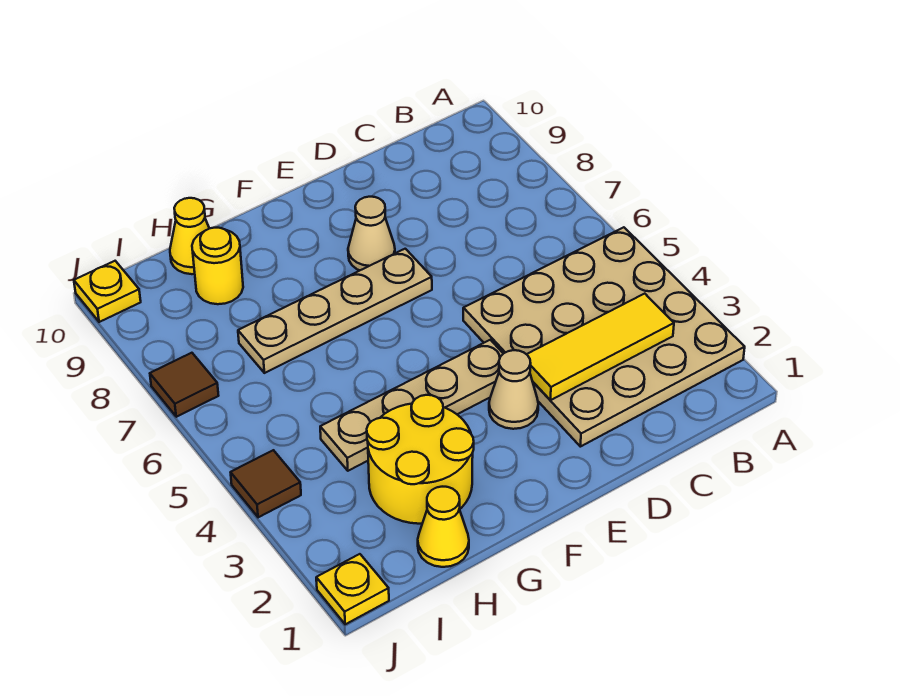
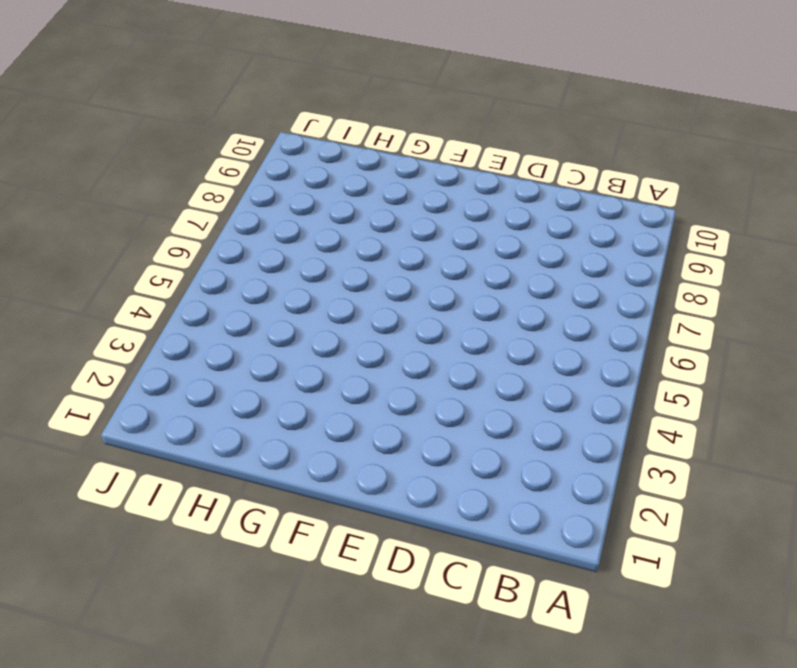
none -> tan 4x4 plate [463,227,745,447]
none -> tan 1x1 cone [489,350,538,429]
none -> tan 1x4 plate [320,340,503,471]

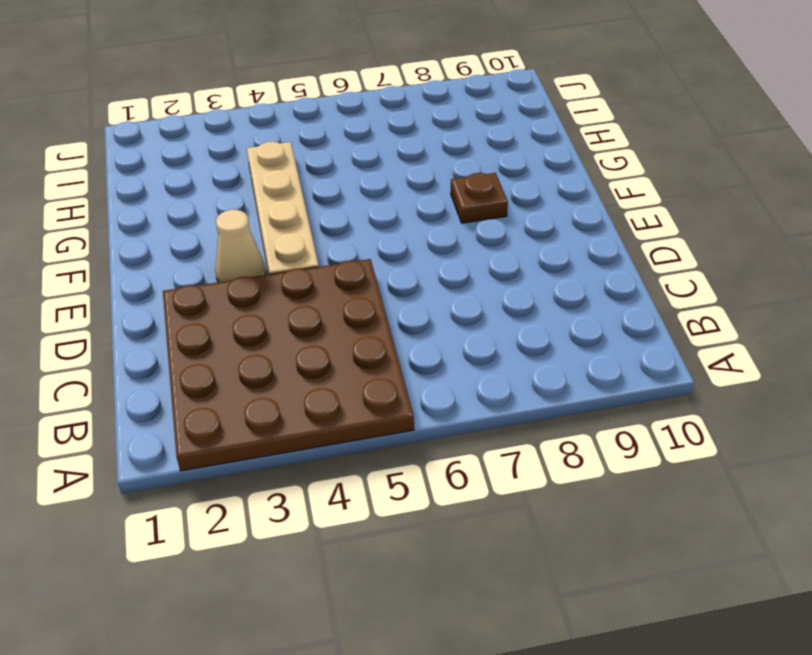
brown 4x4 plate [163,259,414,471] -> tan 4x4 plate [463,227,745,447]
brown 1x1 plate [451,173,508,223] -> none
none -> tan 1x4 plate [238,249,432,373]
none -> tan 1x1 cone [348,197,395,270]
none -> yellow 2x2 round brick [367,395,474,524]

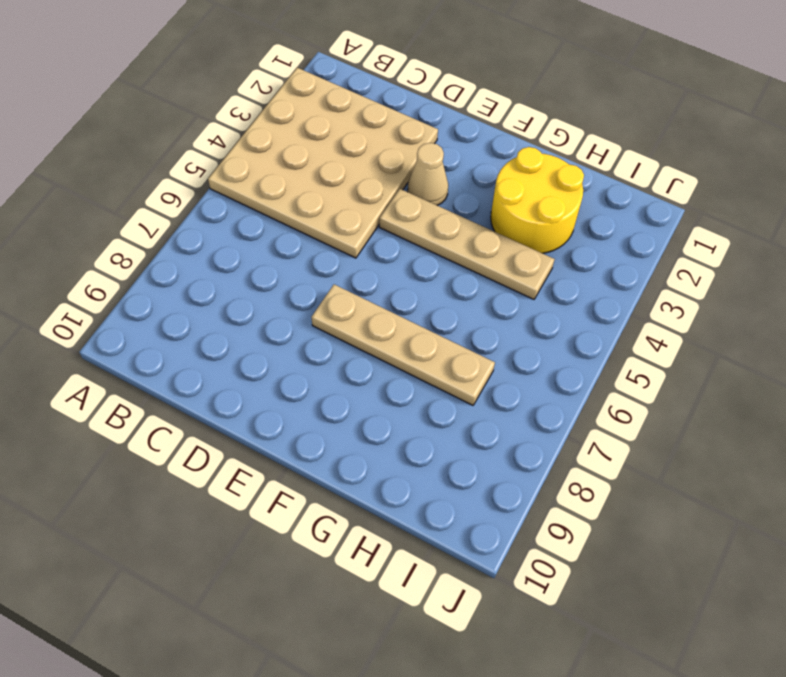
none -> tan 1x1 cone [348,197,395,270]
none -> yellow 1x1 cone [418,487,469,567]
none -> yellow 1x1 round brick [192,228,243,304]

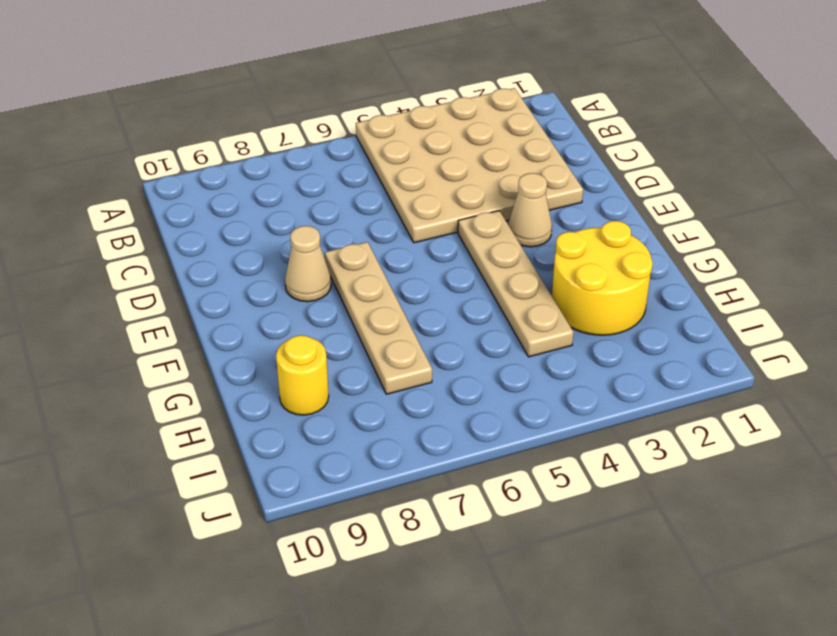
none -> yellow 1x1 cone [418,487,469,567]
none -> yellow 1x1 cone [170,198,209,274]
none -> yellow 1x1 plate [316,554,389,624]

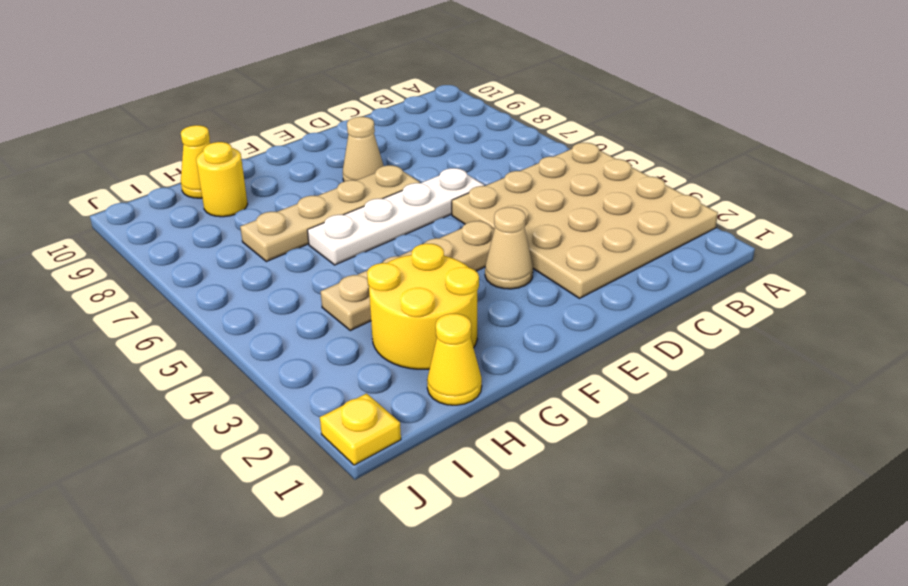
white 1x4 plate [307,168,484,265] -> none
none -> brown 1x1 tile [231,450,301,517]
none -> brown 1x1 tile [150,353,219,417]
none -> yellow 1x1 plate [74,261,141,322]

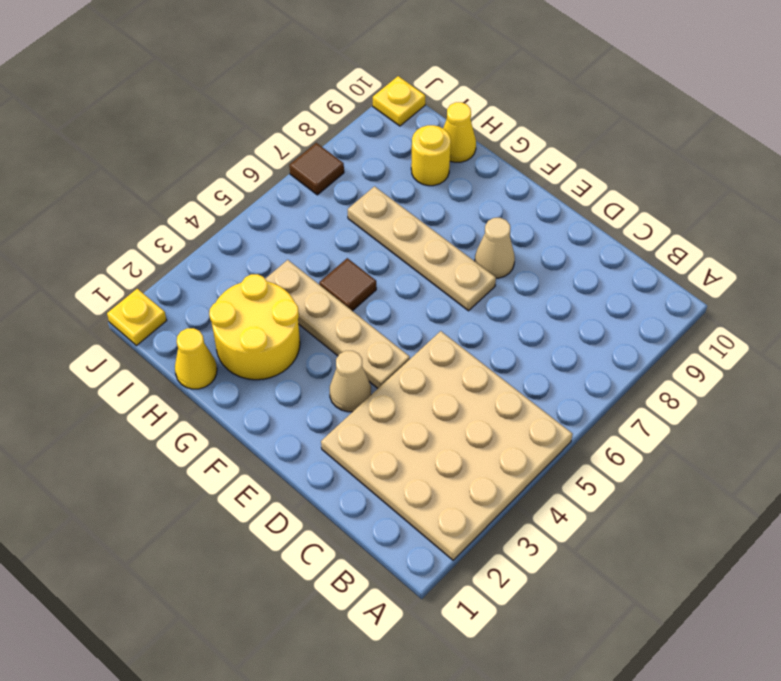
brown 1x1 tile [319,258,376,311] -> brown 1x1 tile moved to [231,450,301,517]
none -> yellow 1x3 tile [527,294,674,400]

